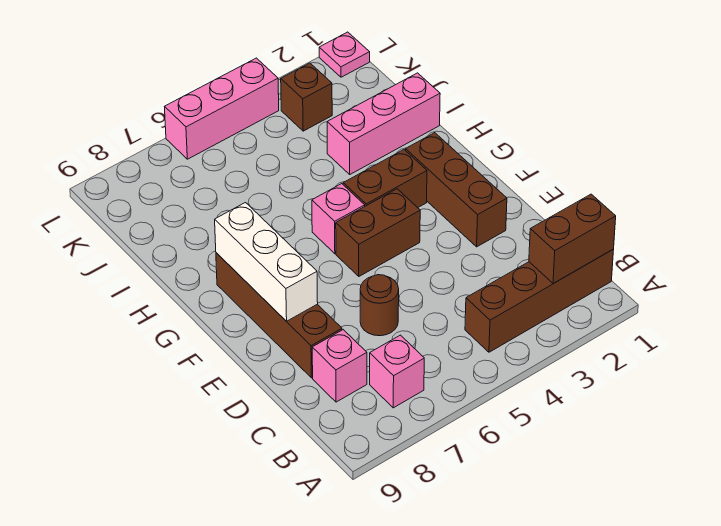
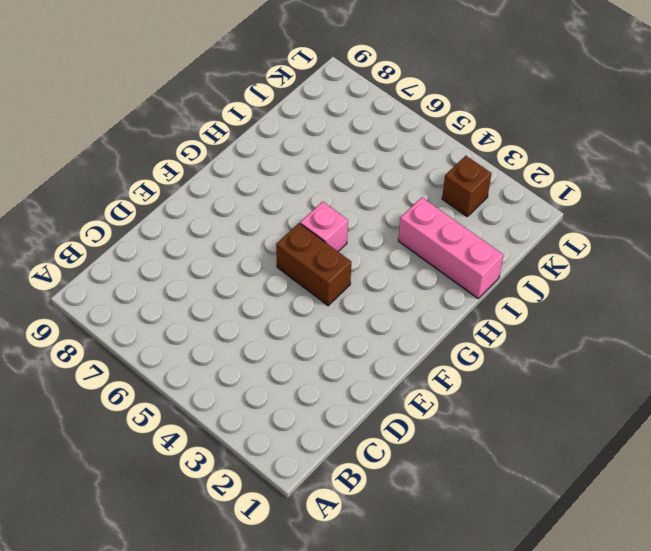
none -> brown 1x4 brick [465,249,614,352]
none -> pink 1x1 brick [370,335,424,408]
none -> pink 1x1 brick [312,330,367,402]

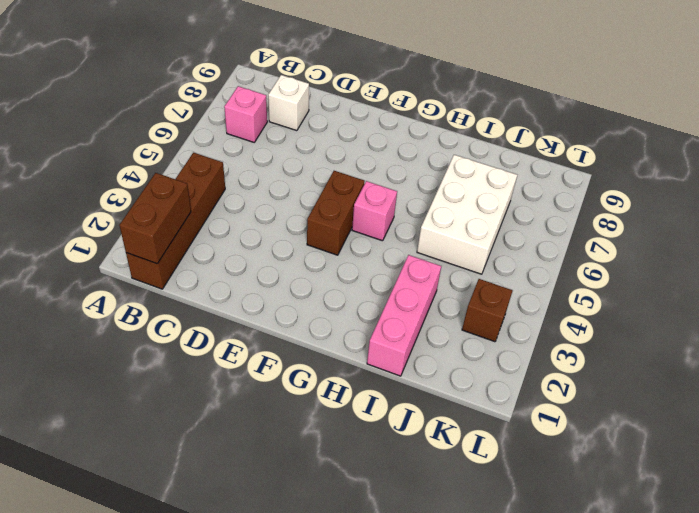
white 1x1 brick [268,75,309,131] -> pink 1x1 brick [312,330,367,402]
white 2x3 brick [417,155,517,274] -> none
none -> brown 1x1 round brick [360,275,399,336]
none -> brown 1x4 brick [216,253,342,378]
none -> brown 1x3 brick [406,133,507,247]

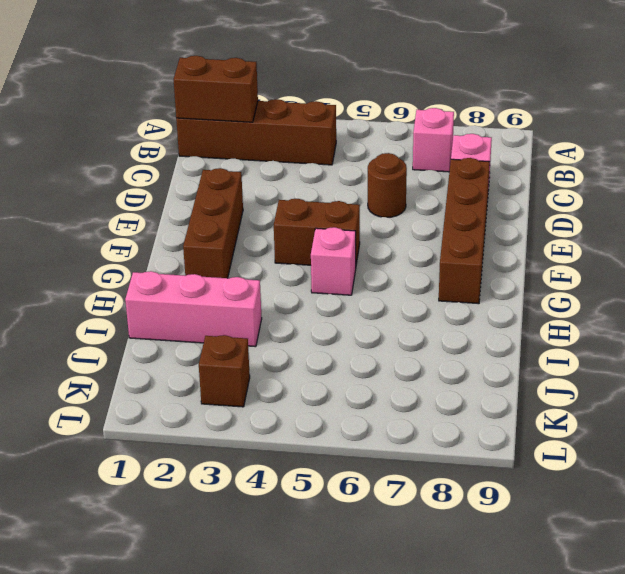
none -> brown 1x2 brick [343,150,427,208]
none -> pink 1x1 plate [319,32,370,77]
none -> pink 1x3 brick [165,58,279,159]

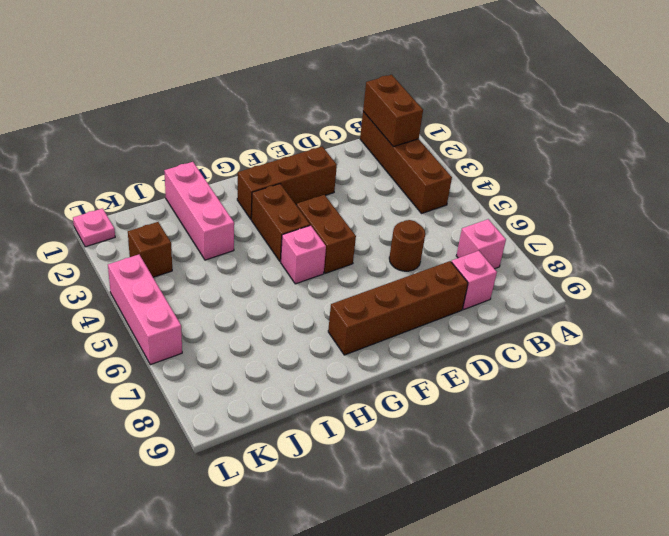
none -> white 1x3 brick [215,203,318,321]

